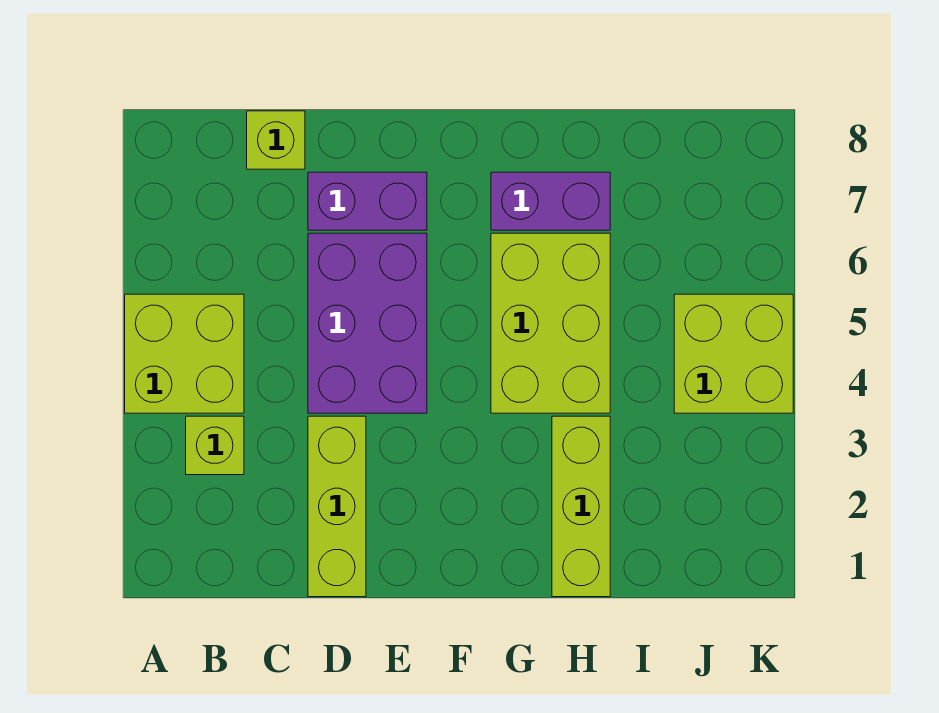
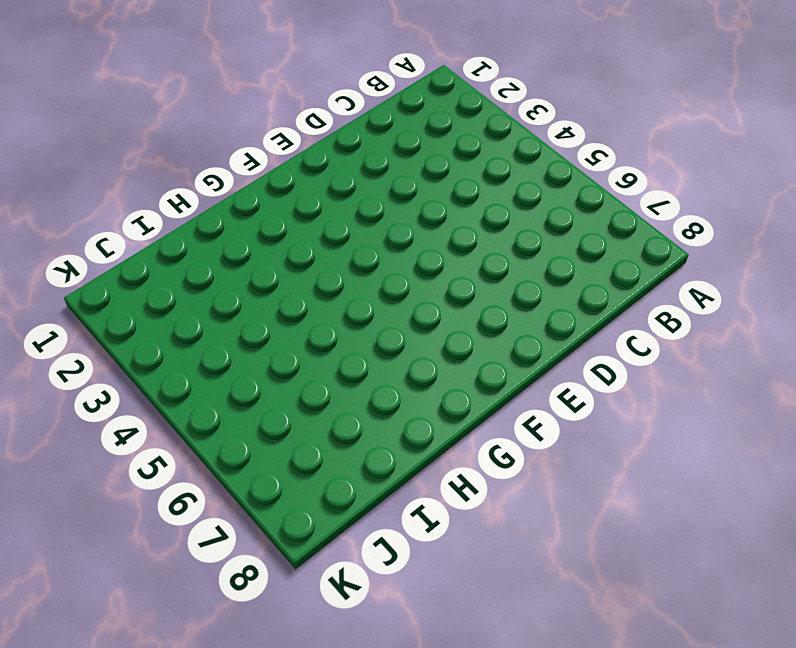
none -> lime 2x2 brick [125,294,244,413]
none -> lime 1x1 brick [186,416,244,475]

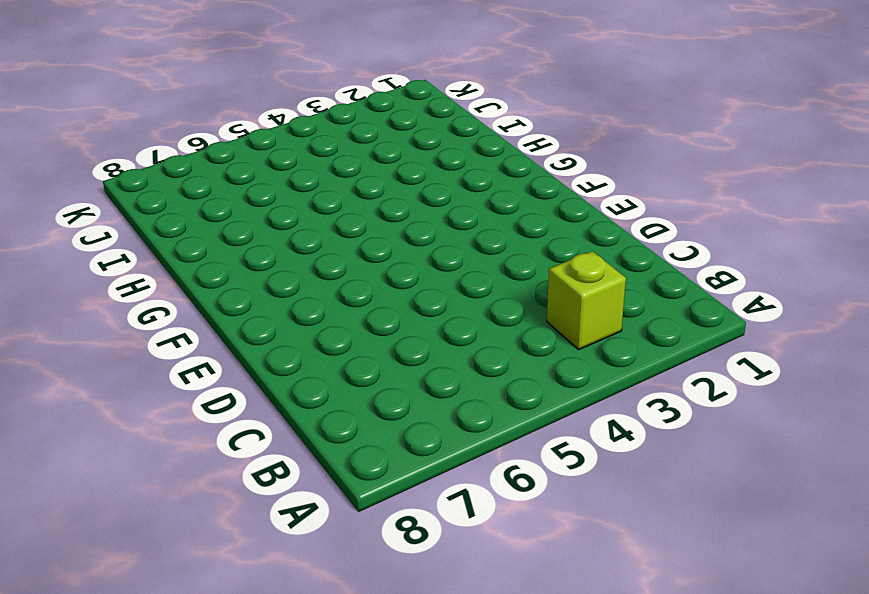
none -> lime 2x2 brick [125,294,244,413]
none -> lime 1x1 brick [247,111,305,169]

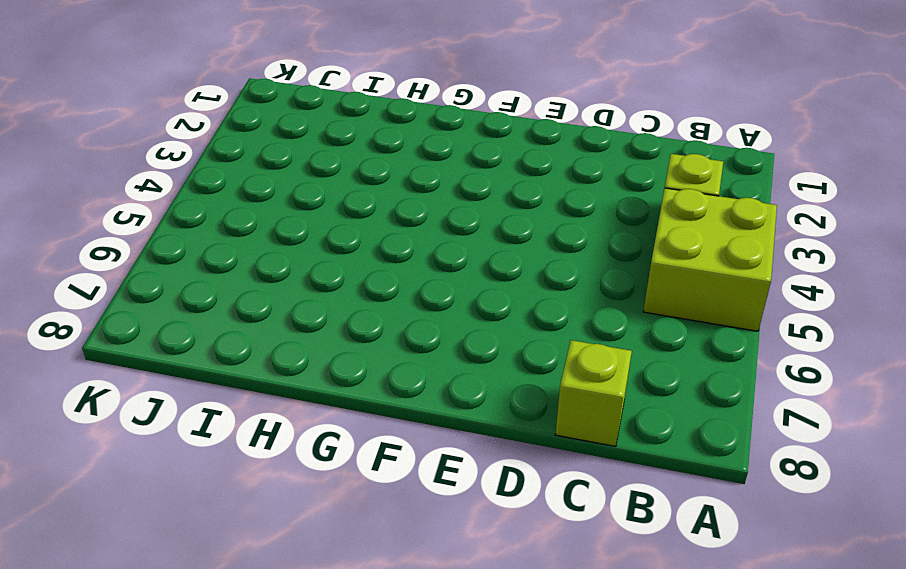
none -> lime 1x3 brick [308,416,366,597]
none -> purple 2x3 brick [308,233,427,413]

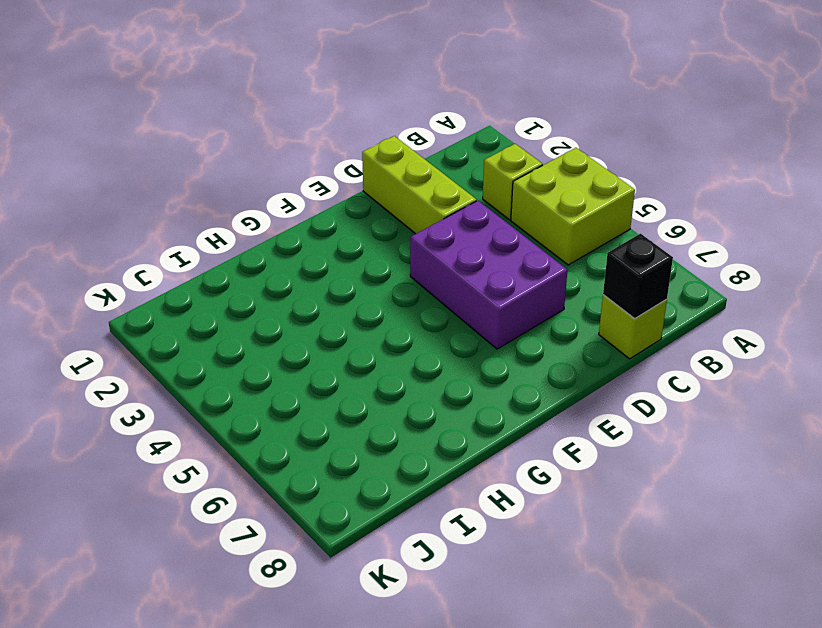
black 1x1 brick [603,234,673,318] -> none
none -> purple 1x2 brick [308,172,427,230]
none -> lime 2x3 brick [491,233,610,413]

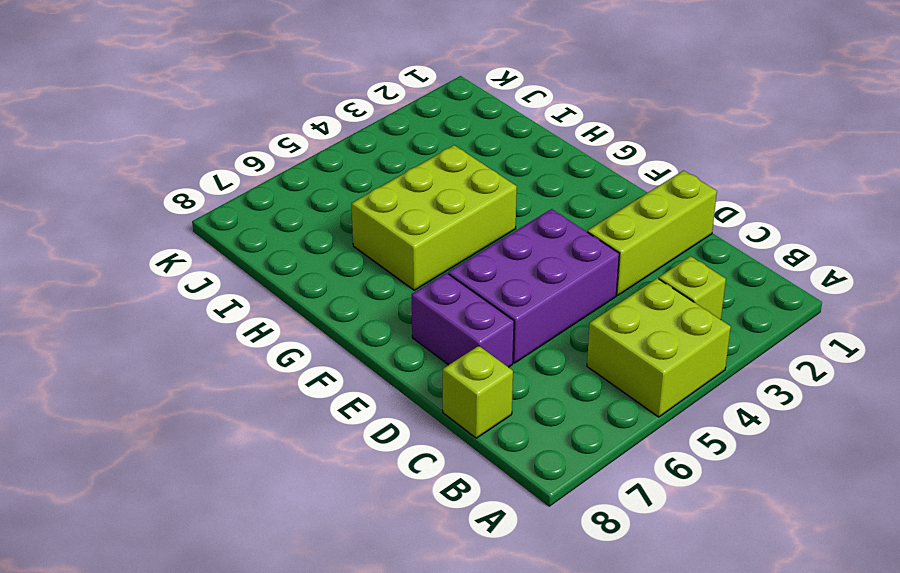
none -> purple 1x2 brick [491,172,610,230]
none -> lime 1x3 brick [552,416,610,597]

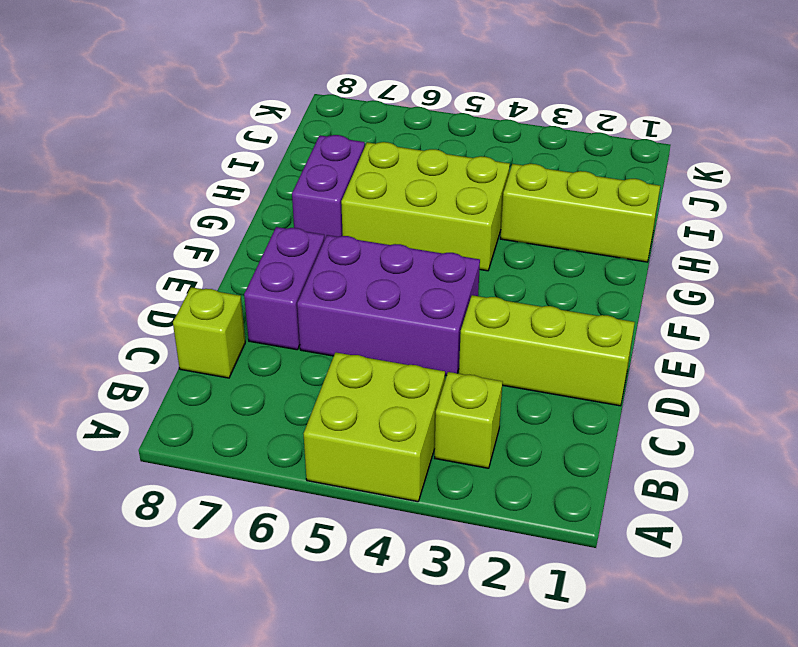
none -> lime 2x2 brick [674,294,793,413]

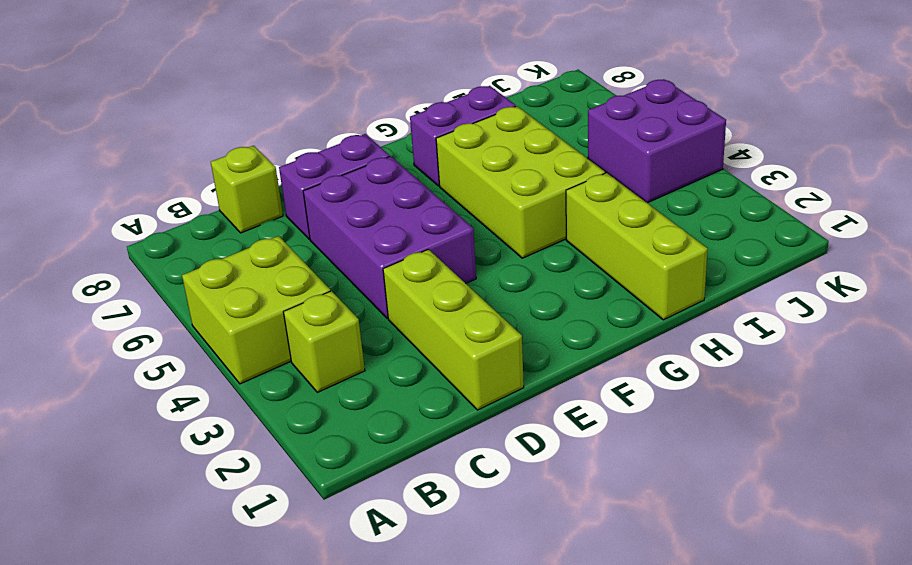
purple 2x2 brick [588,79,726,203] -> lime 2x2 brick [674,294,793,413]

